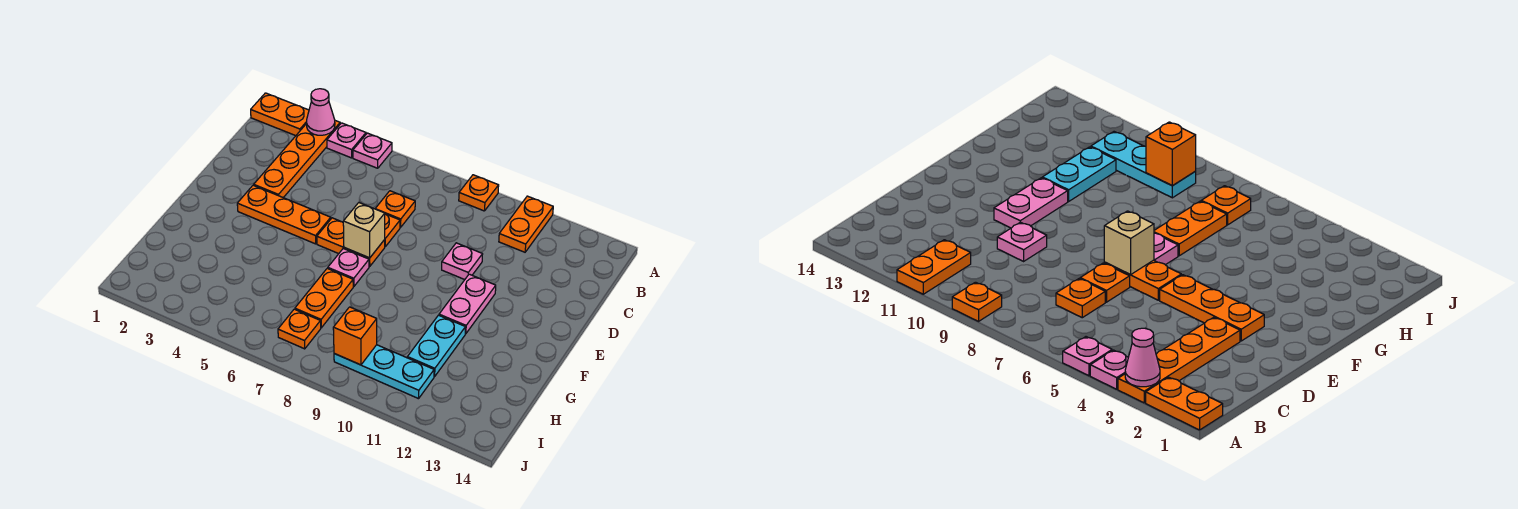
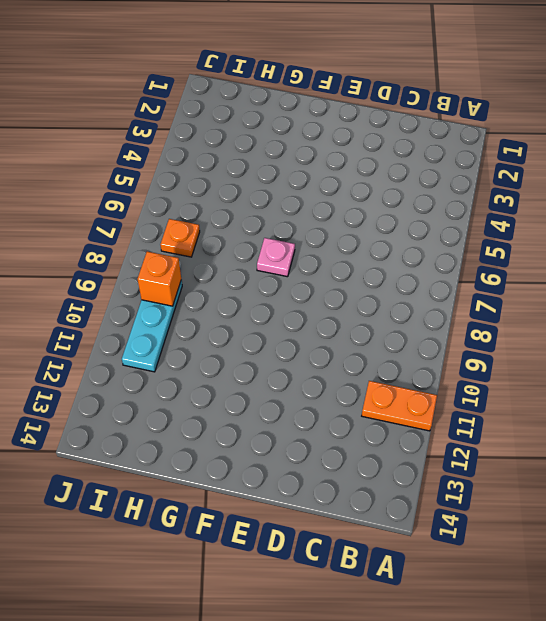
none -> orange 1x2 plate [251,93,309,136]
none -> orange 1x4 plate [254,121,340,198]
none -> pink 1x1 plate [327,123,366,158]

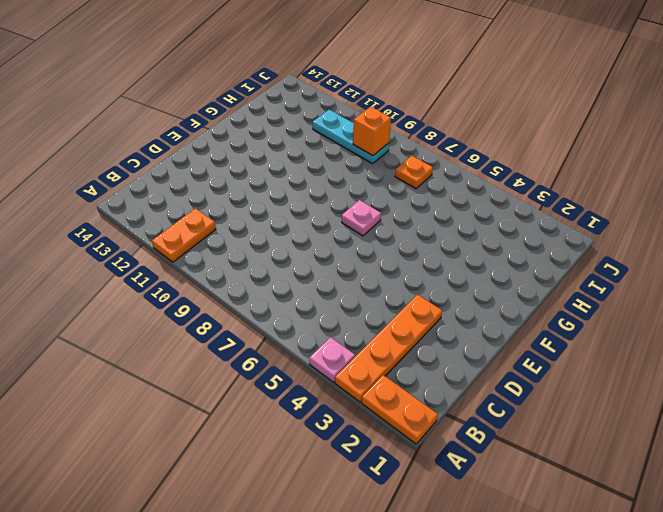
none -> pink 1x1 plate [353,133,392,168]
none -> orange 1x1 plate [459,175,499,211]
none -> orange 1x1 plate [375,191,415,227]

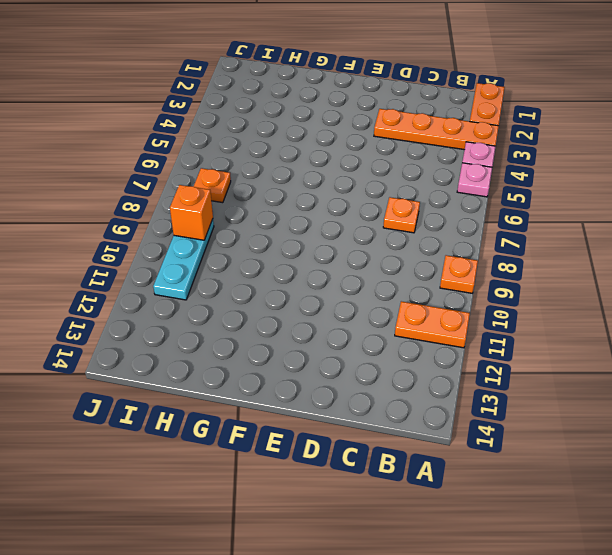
none -> orange 1x1 plate [385,214,400,246]
none -> pink 1x1 plate [442,243,483,280]
none -> orange 1x3 plate [237,185,331,244]

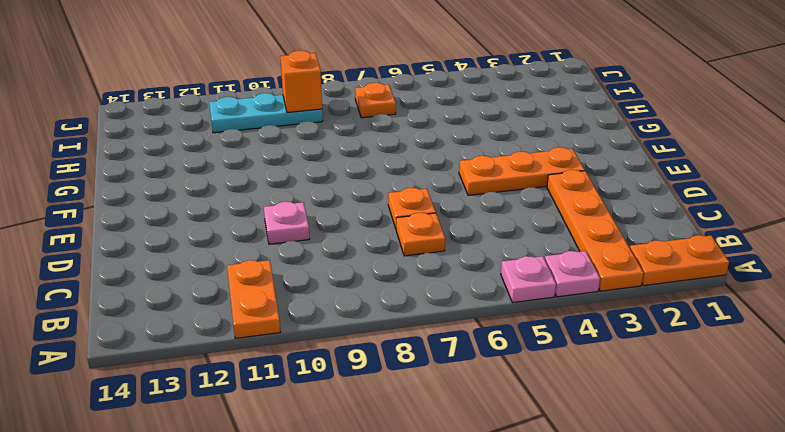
none -> orange 1x1 plate [459,175,499,211]
none -> orange 1x2 plate [317,218,385,267]
none -> pink 1x2 plate [439,274,496,334]

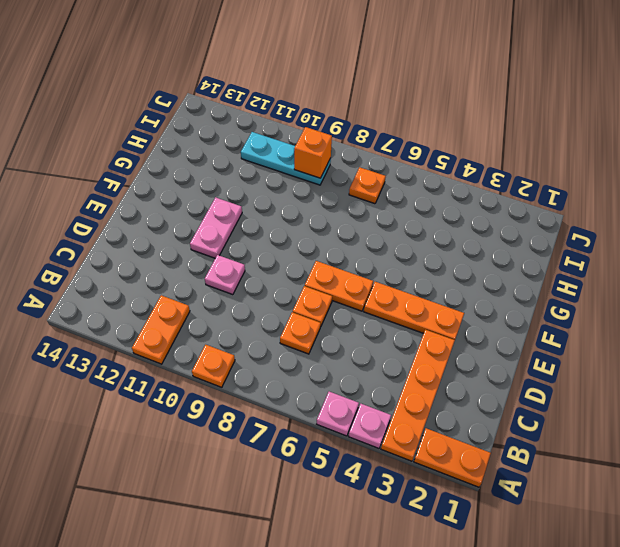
none -> pink 1x1 plate [328,249,369,287]
none -> orange 1x2 plate [295,268,353,328]
none -> cyan 1x2 plate [407,315,465,377]

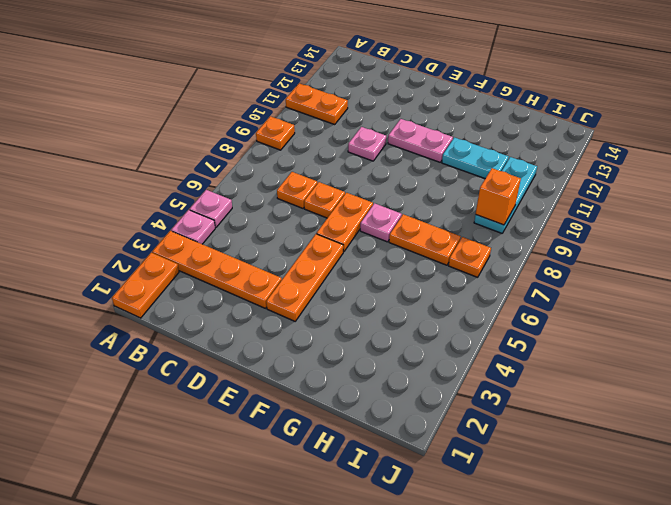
none -> pink 1x1 cone [306,89,335,135]
none -> tan 1x1 brick [343,203,385,258]

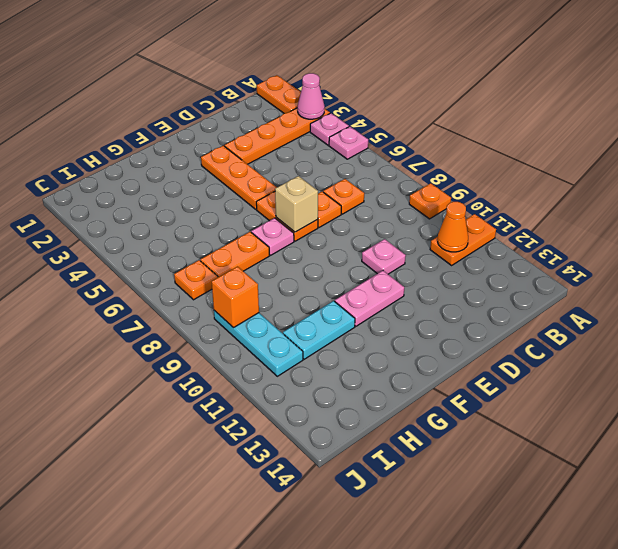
orange 1x1 cone [438,202,468,252] -> none

